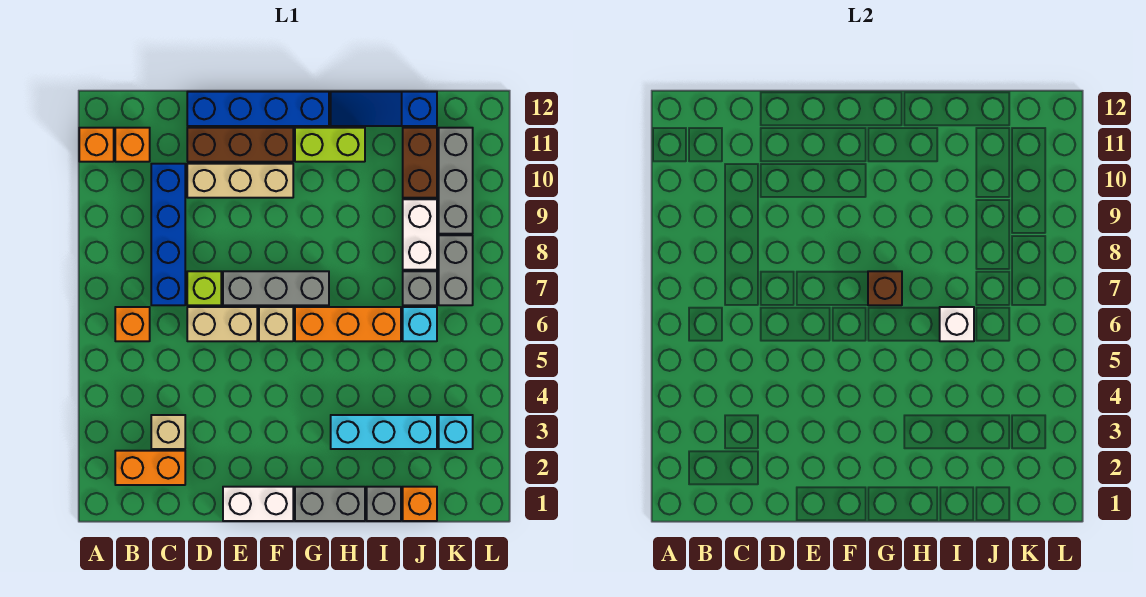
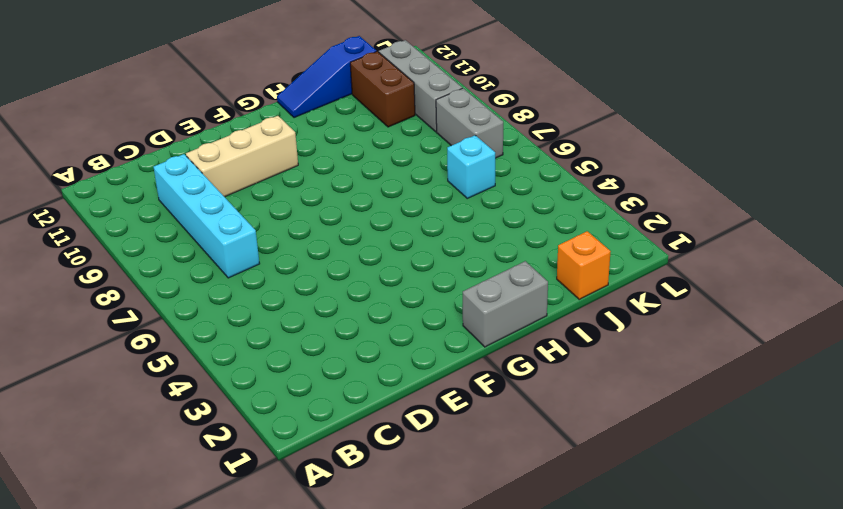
cyan 1x4 brick [154,154,260,278] -> blue 1x4 brick [151,164,185,305]
none -> orange 1x1 brick [79,128,114,162]
none -> orange 1x2 brick [115,451,185,485]
none -> orange 1x1 brick [115,307,150,341]
none -> orange 1x1 brick [115,128,150,162]

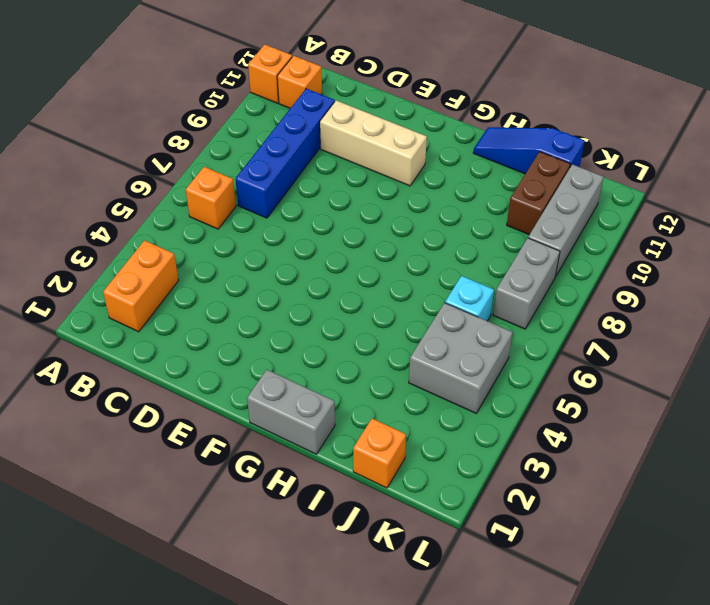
orange 1x2 brick [103,240,179,332] -> orange 1x2 brick turned to [115,451,185,485]
grey 2x2 brick [409,303,513,413] -> none
none -> tan 1x1 brick [151,415,185,449]
none -> tan 1x2 brick [187,307,257,341]
none -> lime 1x1 brick [187,271,221,305]
none -> brown 1x3 brick [187,128,293,162]

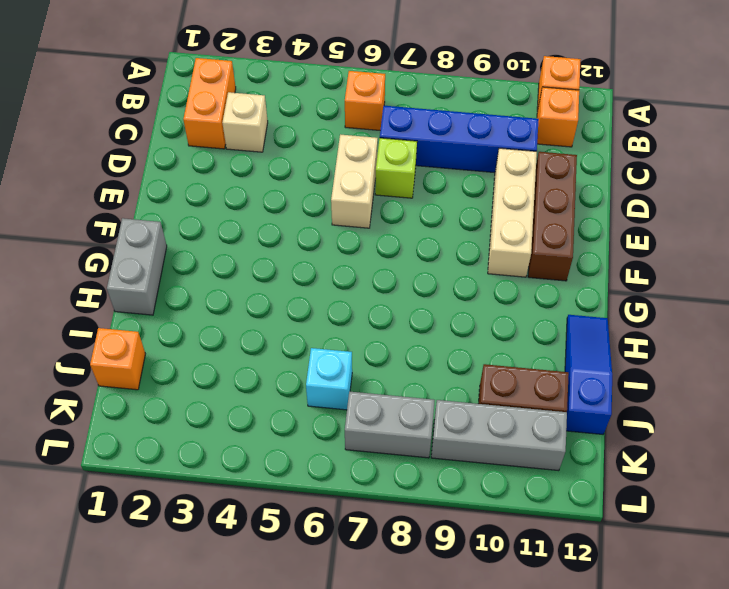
none -> blue 1x4 brick [187,92,329,126]
none -> white 1x2 brick [223,487,293,521]
none -> grey 1x3 brick [223,271,329,305]
none -> tan 1x1 brick [259,307,293,341]

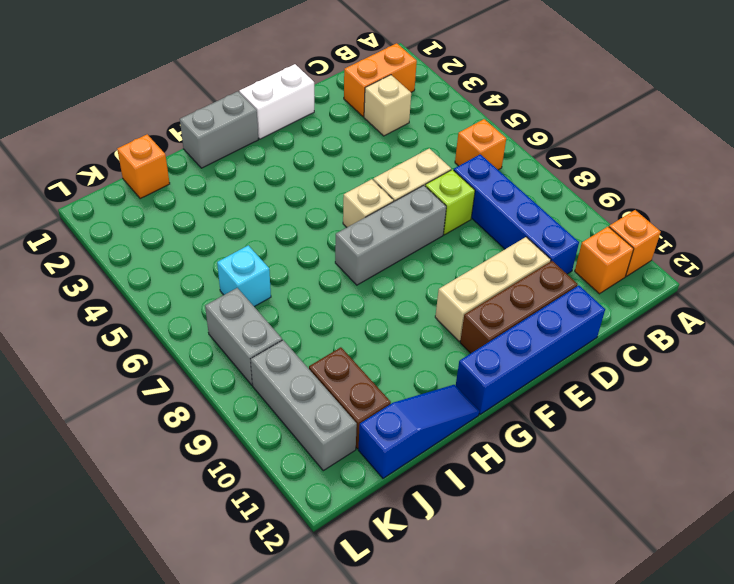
none -> orange 1x3 brick [295,307,401,341]
none -> lime 1x2 brick [295,128,365,162]
none -> cyan 1x3 brick [331,415,437,449]
none -> grey 1x1 brick [367,487,401,521]

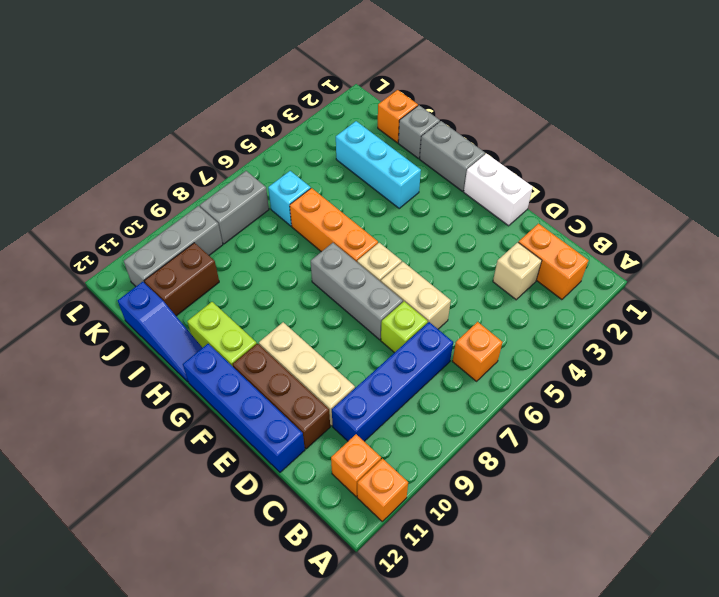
none -> grey 1x1 brick [403,271,437,305]
none -> white 1x2 brick [403,199,437,270]
none -> cyan 1x1 brick [439,415,473,449]
none -> brown 1x1 brick [868,271,902,305]

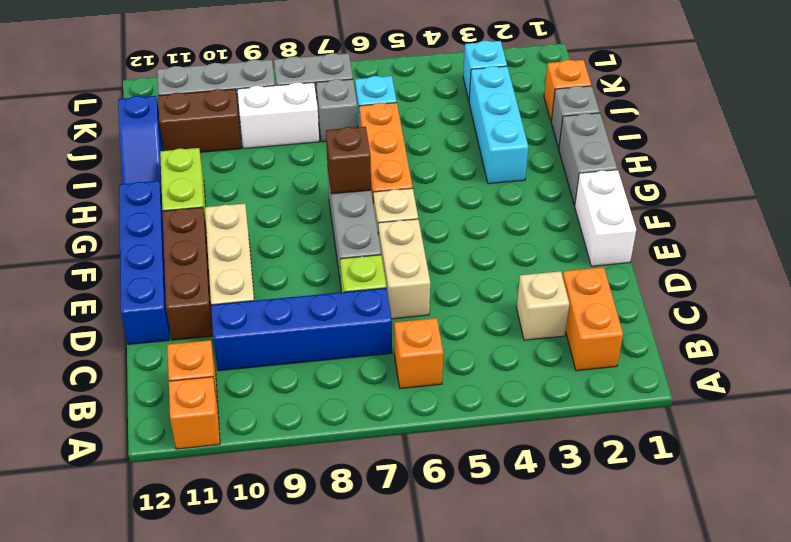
none -> white 1x1 brick [940,307,974,341]

